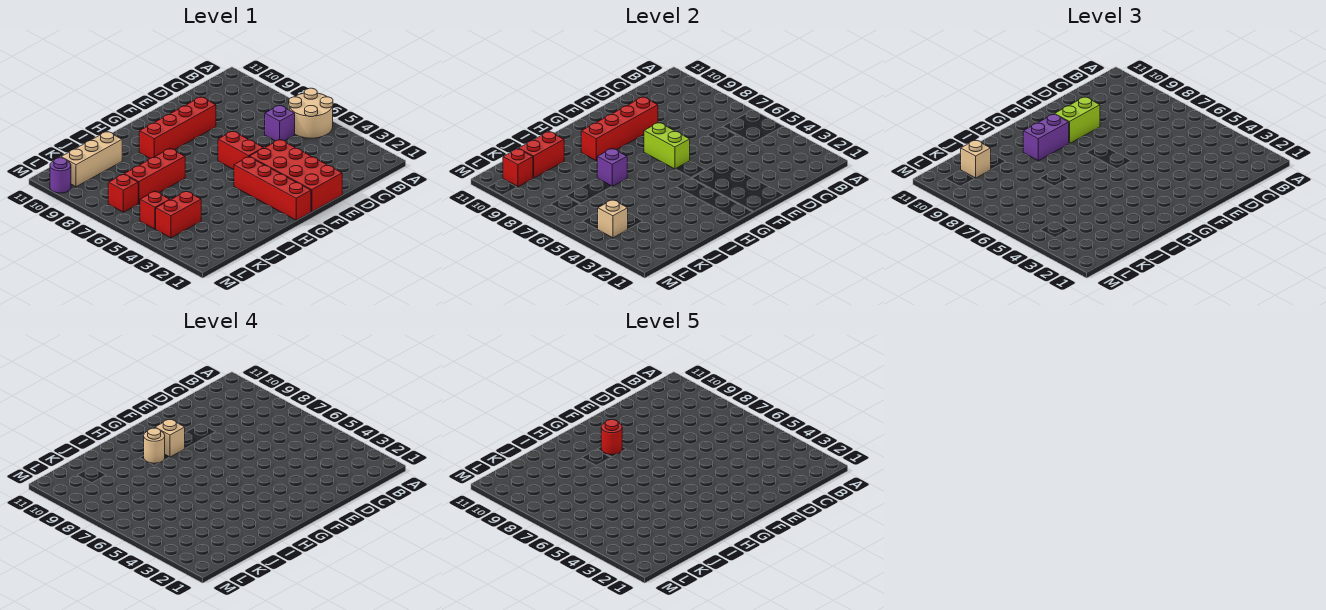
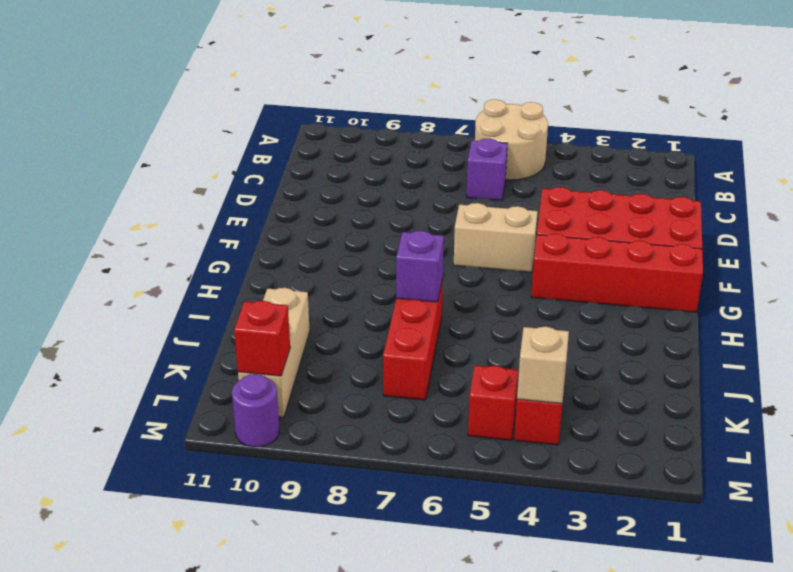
tan 1x2 brick [454,203,538,272] -> red 1x2 brick [218,131,263,170]
none -> red 1x4 brick [139,97,216,158]
none -> red 1x1 brick [108,174,138,212]
none -> red 1x4 brick [581,97,658,161]

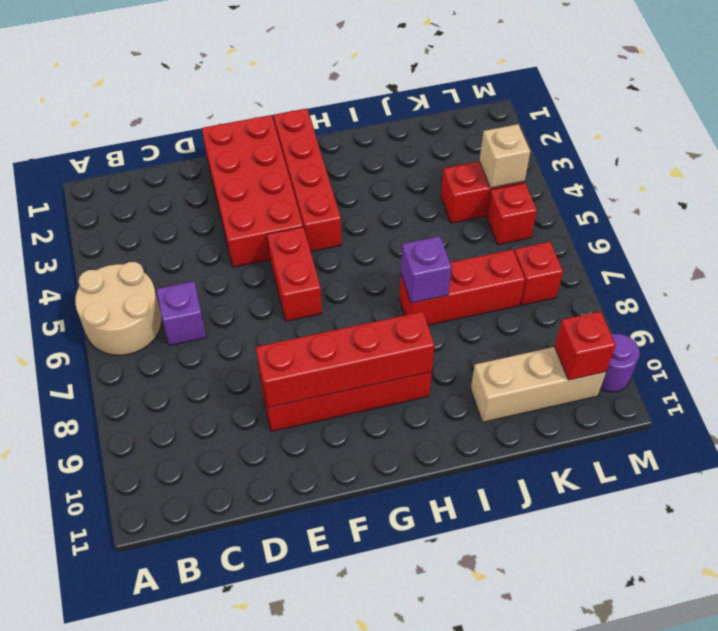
none -> lime 1x2 brick [644,123,690,169]
none -> red 1x2 brick [519,131,564,178]
none -> lime 1x2 brick [1055,97,1100,144]

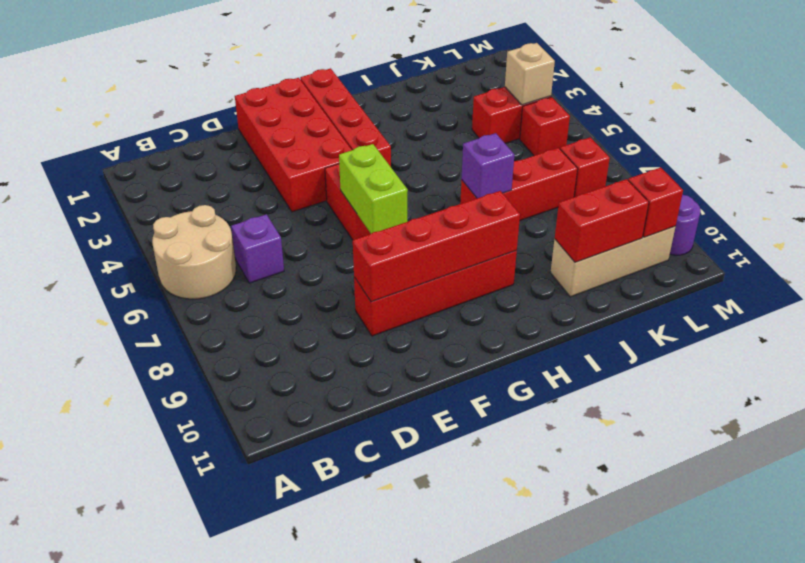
none -> lime 1x2 brick [1055,97,1100,144]
none -> purple 1x2 brick [1023,114,1069,161]
none -> tan 1x1 brick [961,140,991,178]

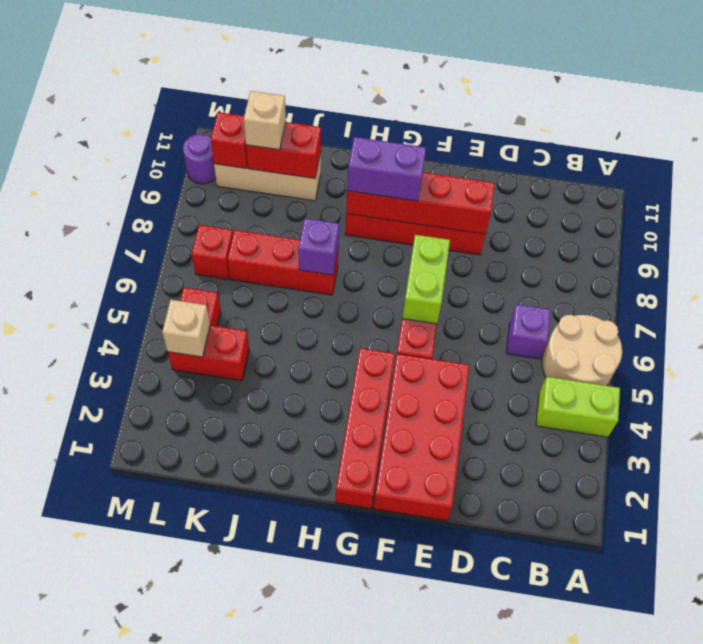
lime 1x2 brick [536,377,620,437] -> lime 1x2 brick moved to [1055,97,1100,144]
none -> tan 1x1 brick [155,419,185,457]
none -> tan 1x1 round brick [144,428,165,463]
none -> red 1x1 round brick [601,420,622,455]

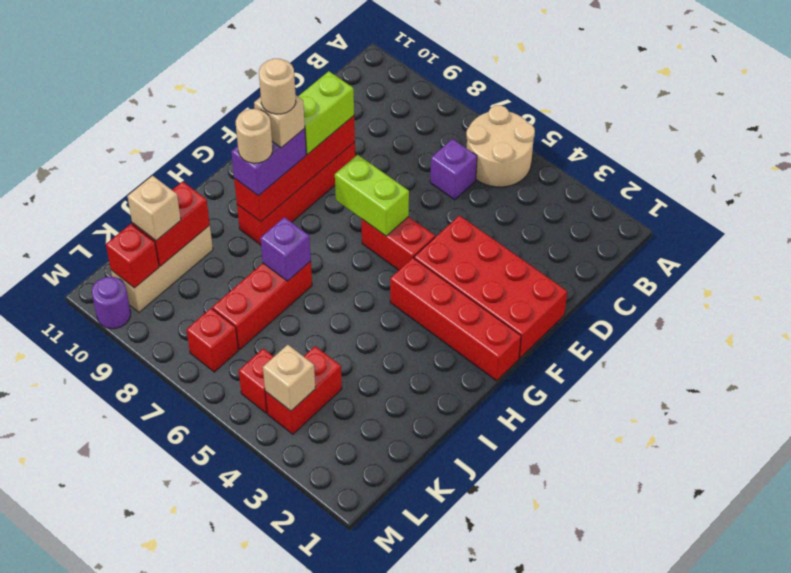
tan 1x1 round brick [259,59,296,114] -> red 1x1 round brick [601,420,622,455]

